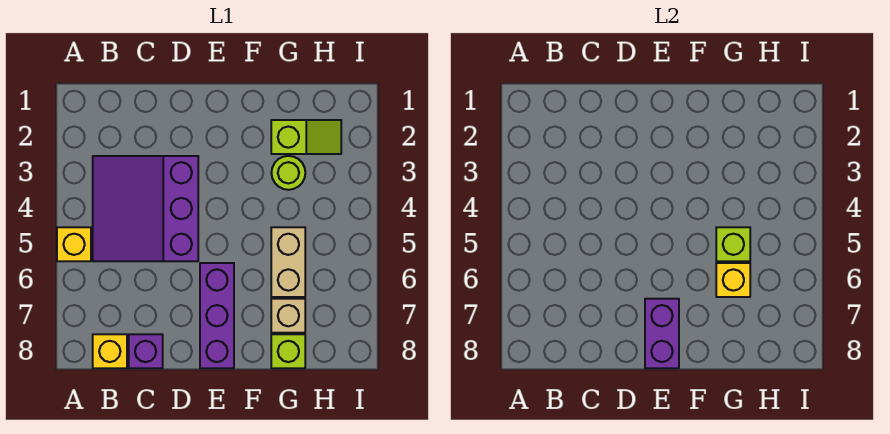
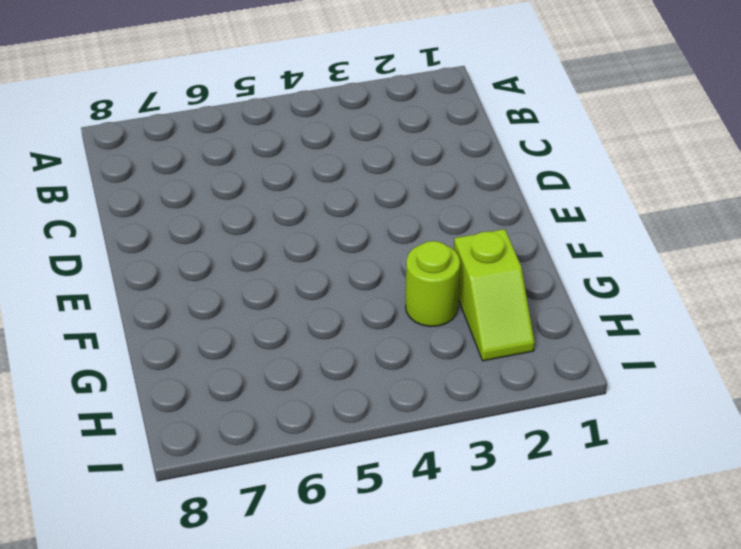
none -> yellow 1x1 brick [57,227,91,261]
none -> purple 3x3 slope [93,156,198,261]
none -> yellow 1x1 brick [93,334,127,368]

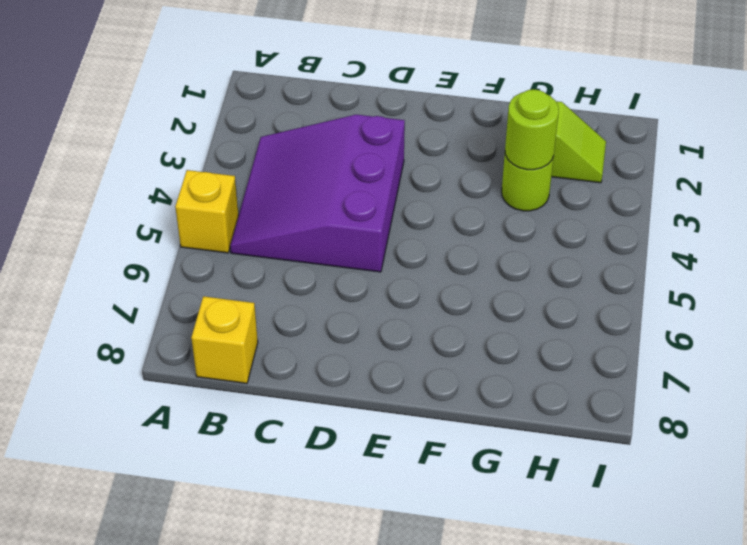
lime 1x1 round brick [505,89,559,170] -> none
none -> purple 1x1 brick [129,334,163,368]
none -> purple 1x3 brick [200,263,234,368]
none -> tan 1x2 brick [271,227,305,297]

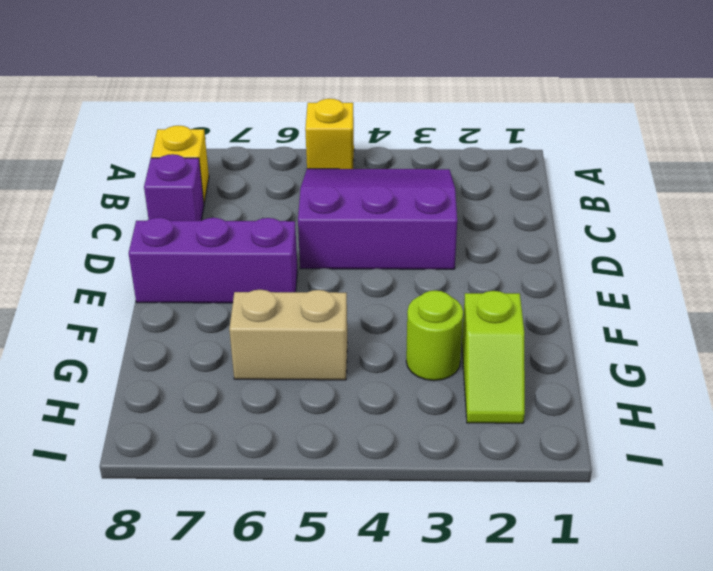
none -> tan 1x1 brick [271,299,305,333]
none -> lime 1x1 brick [271,334,305,368]
none -> purple 1x2 brick [645,299,679,368]

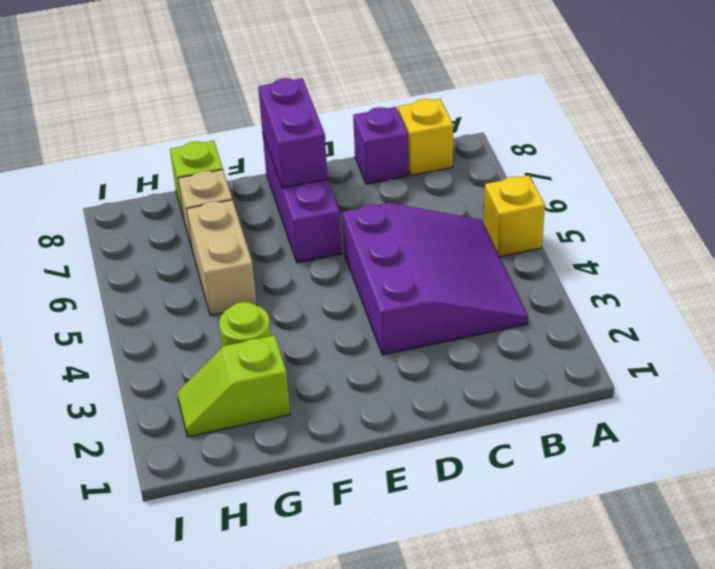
none -> lime 1x1 brick [716,227,750,261]
none -> yellow 1x1 brick [716,263,750,297]

